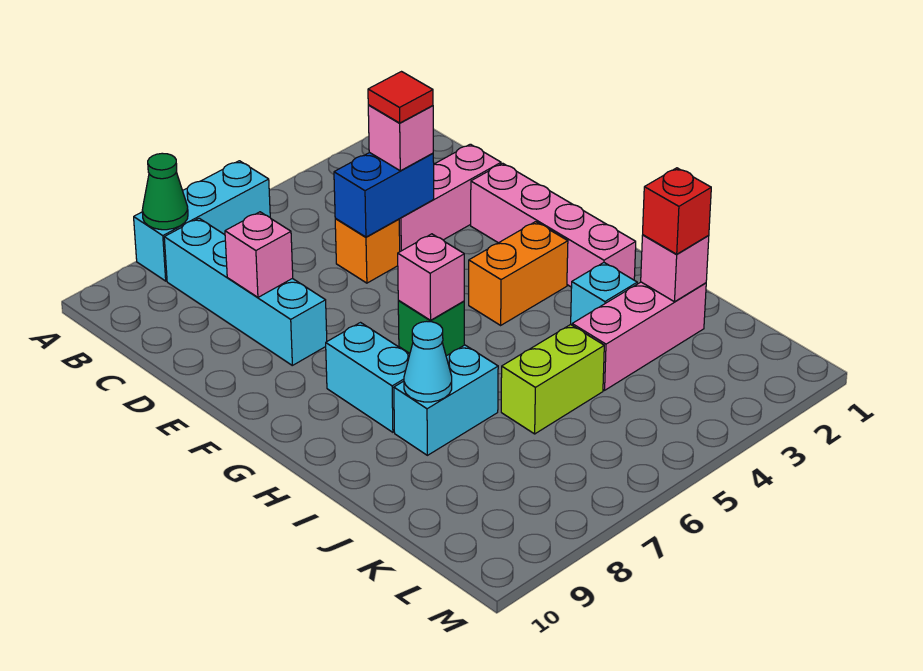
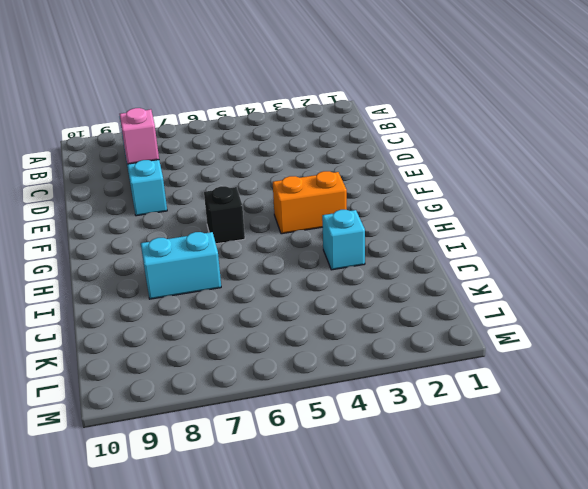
black 1x1 brick [204,186,245,244] -> green 1x1 brick [398,300,464,356]
none -> cyan 1x3 brick [134,161,270,281]
none -> pink 1x3 brick [399,144,501,252]
none -> orange 1x1 brick [335,218,400,283]

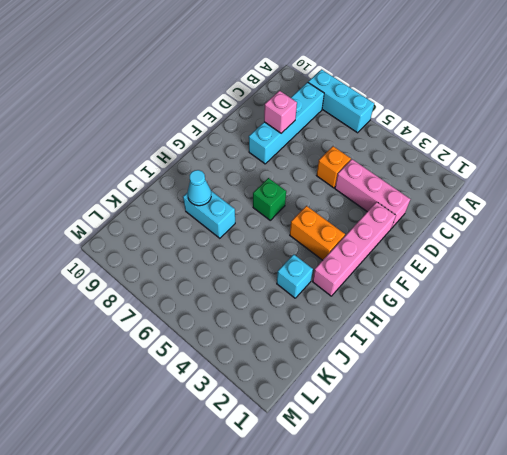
none -> cyan 1x2 brick [326,323,410,432]
none -> pink 1x3 brick [572,282,706,390]
none -> lime 1x2 brick [501,325,604,434]

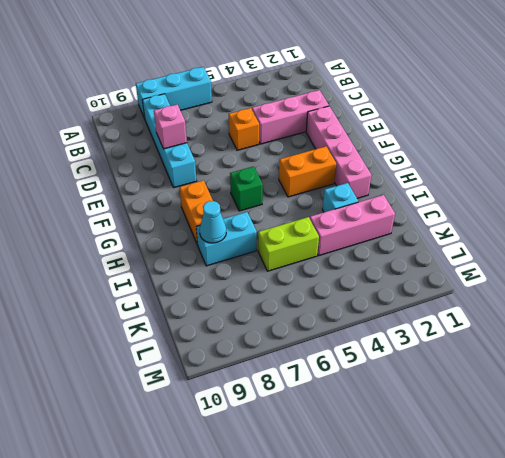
orange 1x2 brick [180,180,213,245] -> cyan 1x2 brick [326,323,410,432]
none -> green 1x1 cone [142,153,188,230]
none -> blue 1x2 brick [334,153,434,237]
none -> pink 1x1 brick [398,234,464,320]

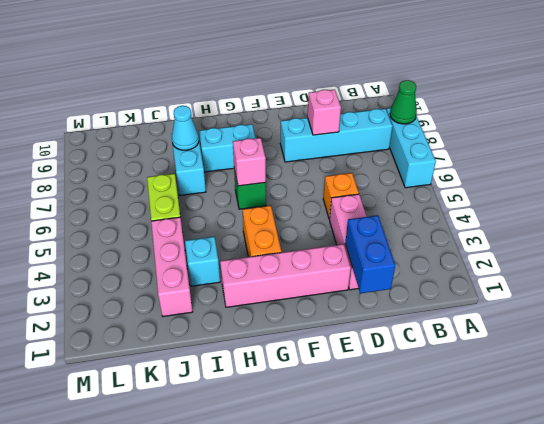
blue 1x2 brick [345,215,395,293] -> blue 1x2 brick moved to [334,153,434,237]
none -> pink 1x1 brick [641,235,709,302]
none -> pink 1x1 brick [368,105,433,171]
none -> red 1x1 brick [643,168,711,254]

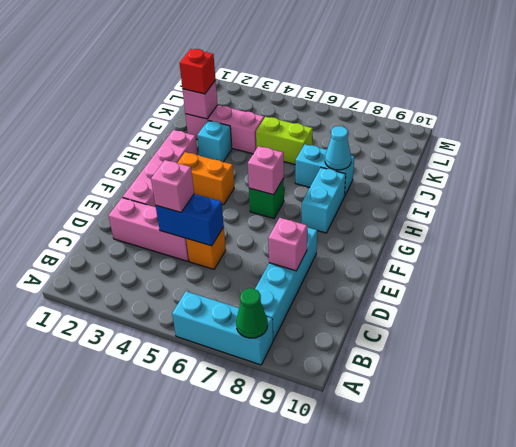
none -> red 1x1 tile [368,72,433,123]

